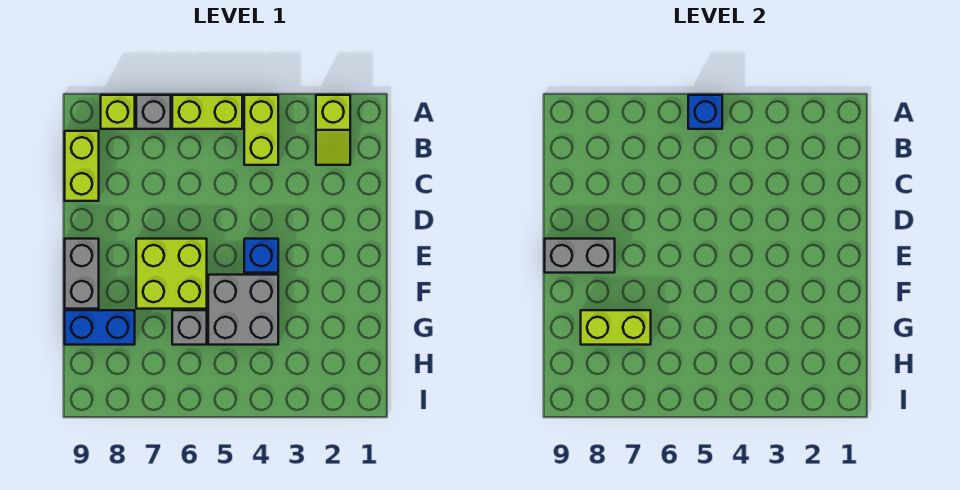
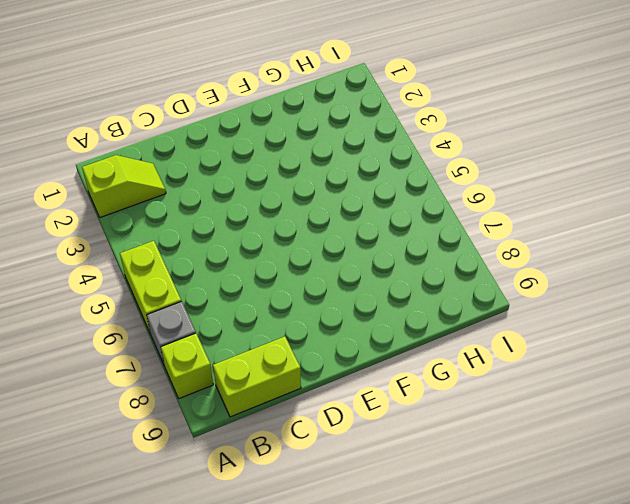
none -> lime 1x2 brick [244,95,278,165]
none -> blue 1x1 brick [244,239,278,273]
none -> lime 2x2 brick [136,239,207,309]

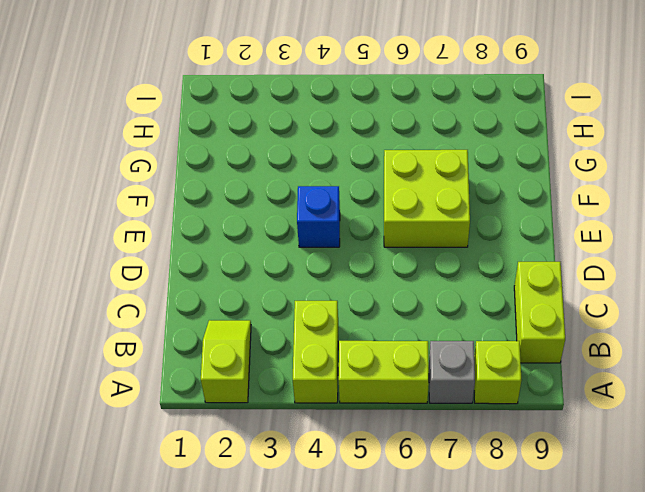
none -> grey 1x2 brick [65,239,99,309]
none -> grey 2x2 brick [208,275,278,345]
none -> grey 1x1 brick [172,310,207,345]

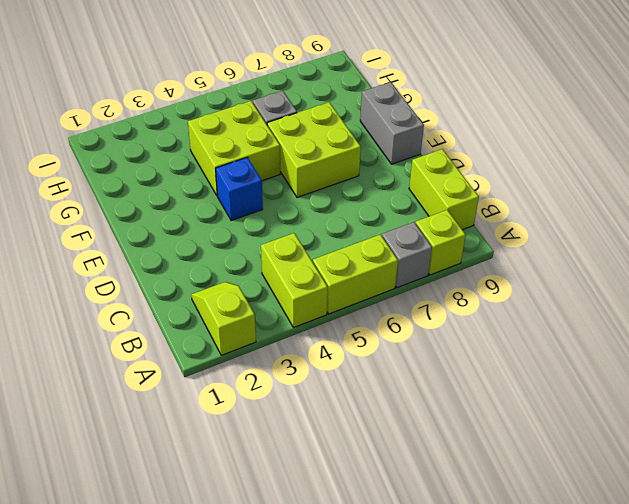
lime 2x2 brick [188,101,280,196] -> grey 2x2 brick [208,275,278,345]
none -> blue 1x2 brick [65,310,135,345]
none -> blue 1x1 brick [688,95,722,129]
none -> grey 1x2 brick [545,239,615,273]

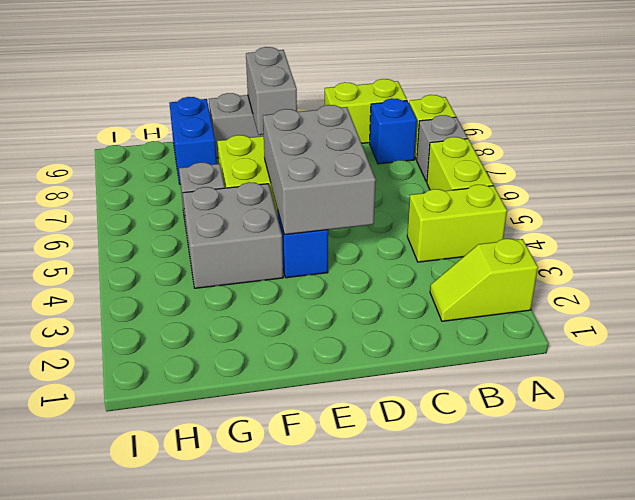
blue 1x1 brick [370,98,417,164] -> blue 1x1 brick moved to [688,95,722,129]
grey 2x3 brick [263,105,376,235] -> none
none -> lime 1x2 brick [581,310,651,345]

